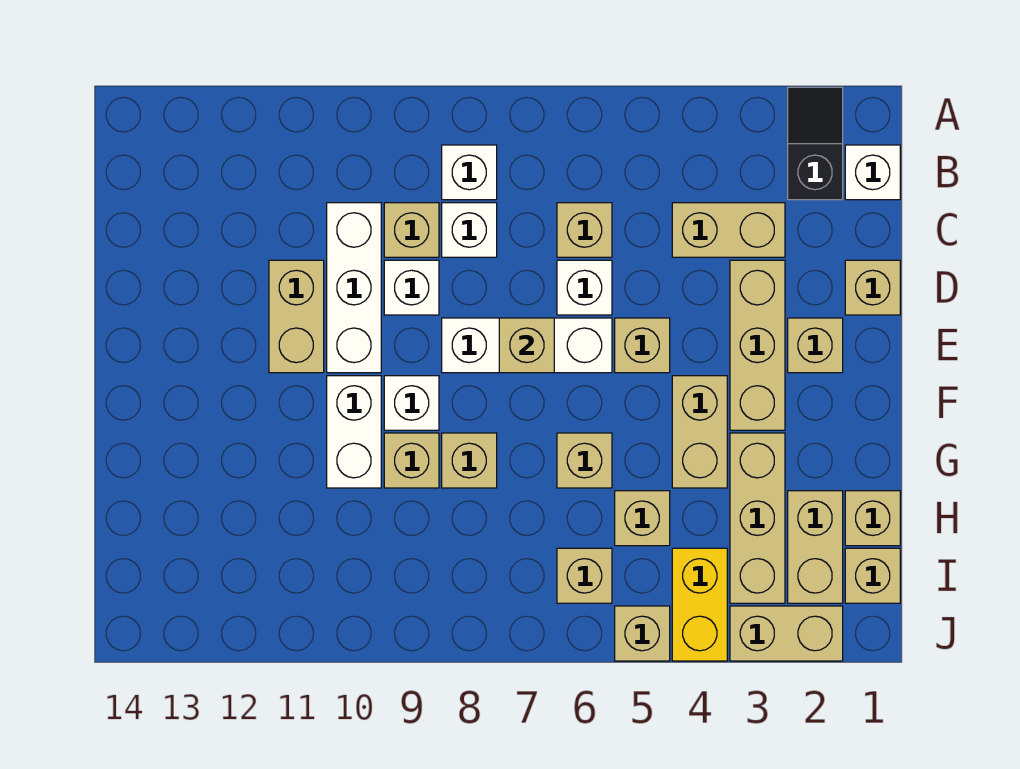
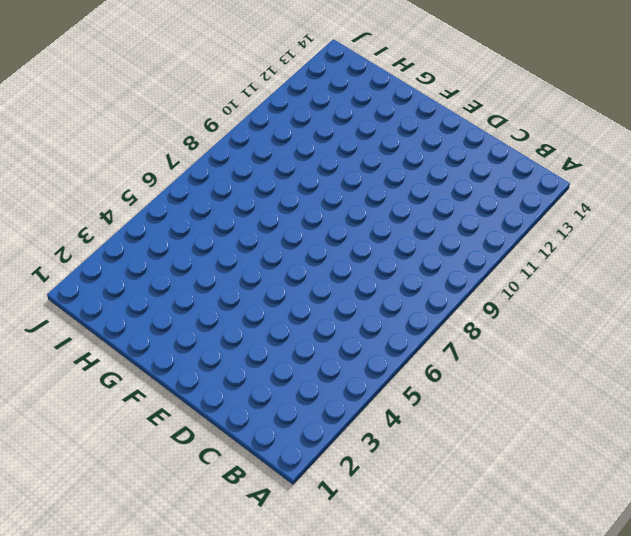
none -> black 1x2 slope [788,87,843,200]
none -> white 1x1 brick [845,145,900,200]
none -> white 1x1 brick [442,145,497,200]
none -> tan 1x2 brick [672,203,785,257]

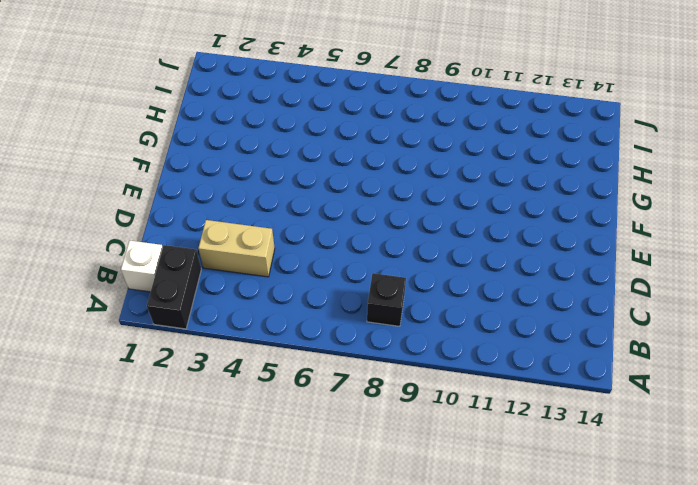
black 1x2 brick [147,245,201,329] -> black 1x2 slope [788,87,843,200]
black 1x1 brick [367,273,406,326] -> white 1x1 brick [442,145,497,200]
none -> tan 1x1 brick [557,203,612,257]
none -> white 1x1 brick [442,203,497,257]
none -> tan 1x1 brick [384,203,439,257]
none -> white 1x3 brick [327,203,381,373]

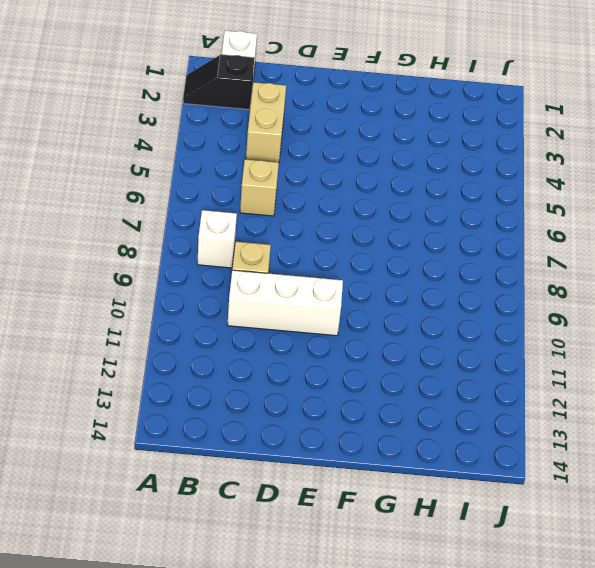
none -> white 1x1 brick [442,203,497,257]
none -> tan 1x1 brick [845,260,900,315]
none -> tan 1x3 brick [730,260,785,430]
none -> white 1x1 brick [557,260,612,315]

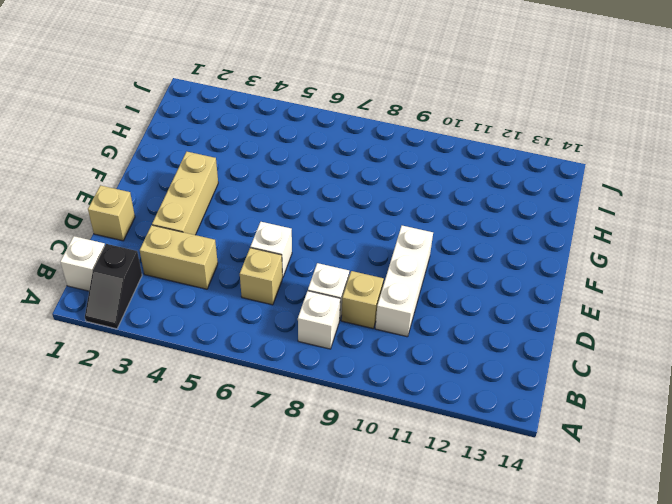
none -> white 1x1 brick [384,260,439,315]
none -> tan 1x2 brick [269,260,324,373]
none -> tan 1x1 brick [788,318,843,373]
none -> tan 1x1 brick [615,318,670,373]

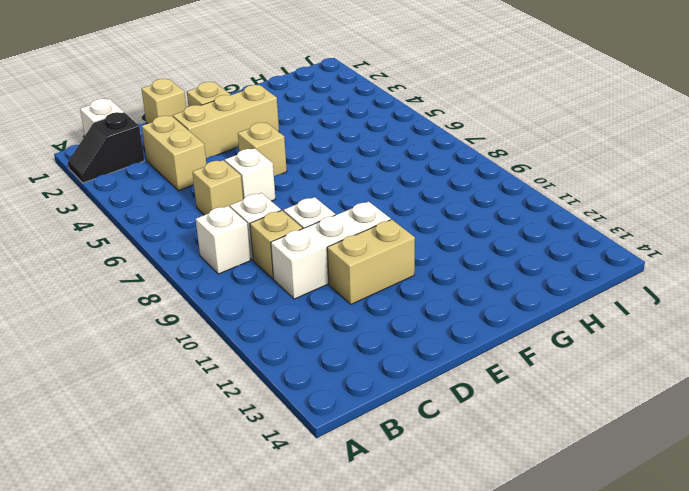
none -> white 1x3 brick [442,318,612,373]
none -> tan 1x2 brick [672,376,727,488]
none -> white 1x1 brick [384,376,439,430]
none -> white 1x2 brick [327,376,381,488]

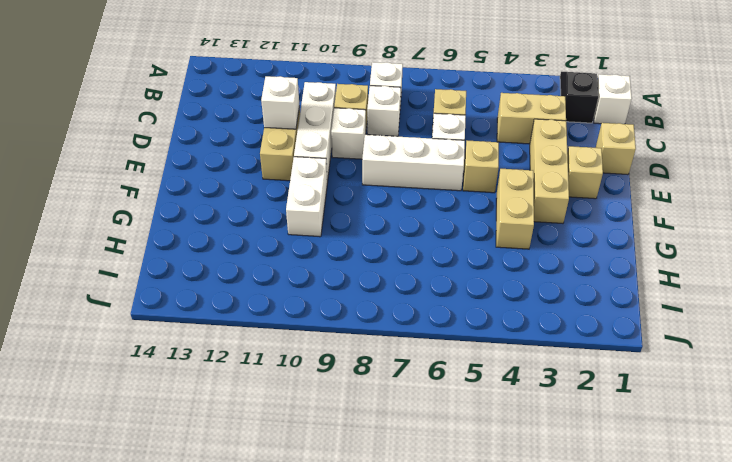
white 1x1 brick [261,76,300,129] -> white 1x1 brick moved to [384,376,439,430]
none -> tan 1x3 brick [730,433,785,603]
none -> tan 1x1 brick [557,433,612,488]
none -> tan 1x1 brick [442,433,497,488]
none -> tan 1x1 brick [384,433,439,488]

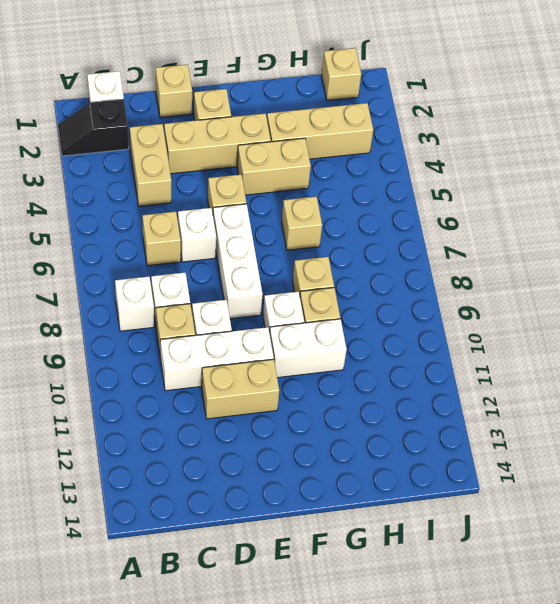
none -> tan 1x1 brick [845,491,900,546]
none -> tan 1x2 brick [788,491,843,603]
none -> tan 1x1 brick [615,491,670,546]
none -> yellow 1x2 brick [672,548,727,661]

